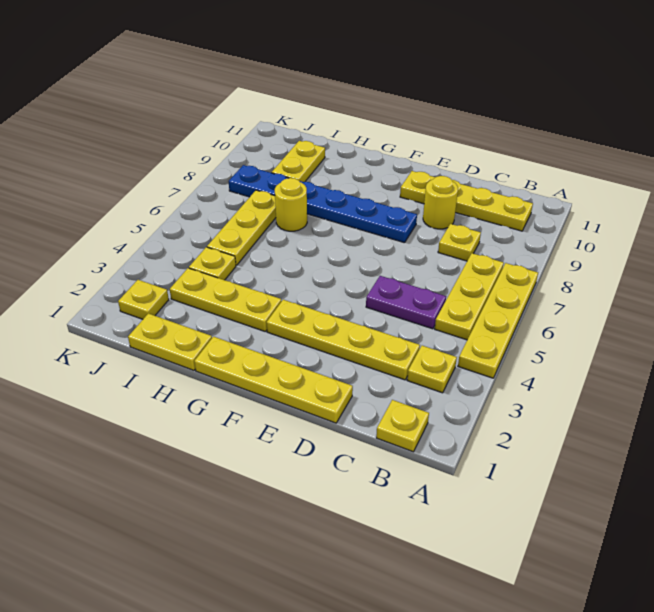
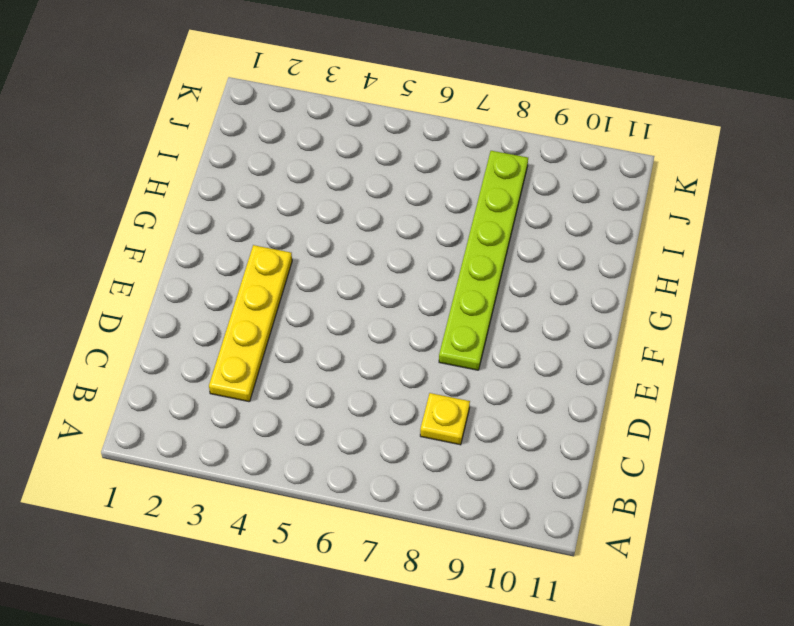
lime 1x6 plate [439,151,528,370] -> blue 1x6 plate [229,165,417,243]
none -> yellow 1x4 plate [458,263,538,378]
none -> yellow 1x1 plate [376,400,429,452]
none -> yellow 1x1 plate [407,346,457,393]

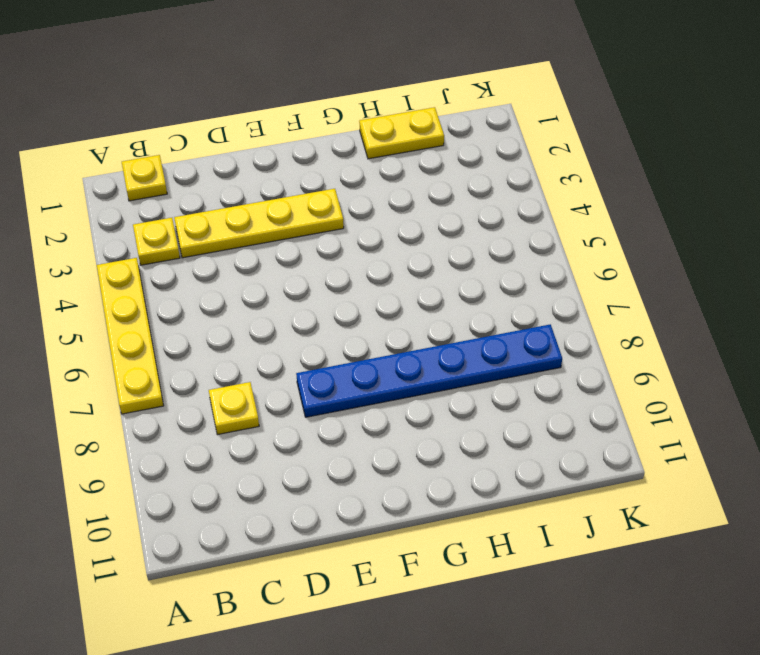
none -> yellow 1x3 plate [435,253,504,340]
none -> yellow 1x4 plate [400,171,533,231]
none -> purple 1x2 plate [366,276,446,329]

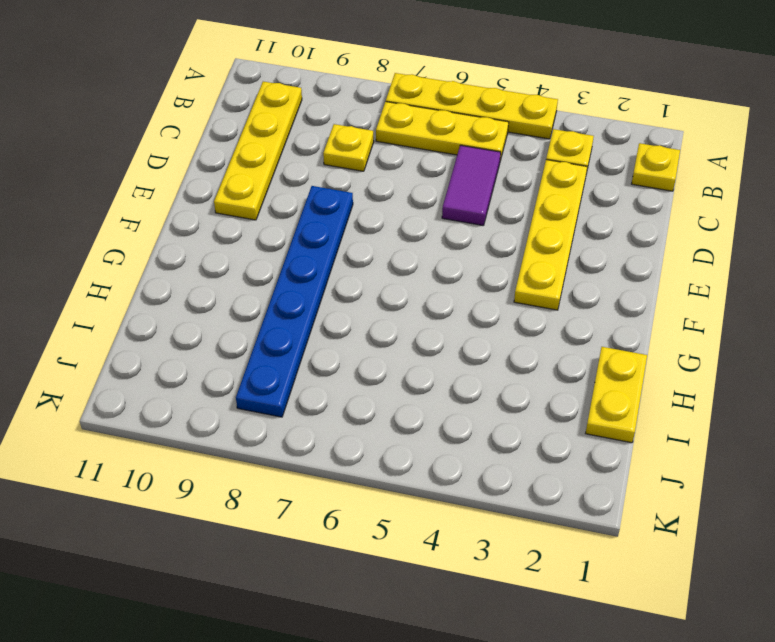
purple 1x2 tile [442,145,501,226] -> purple 1x2 plate [366,276,446,329]
none -> yellow 1x4 plate [194,337,353,423]
none -> yellow 1x1 round brick [423,176,458,229]
none -> yellow 1x3 plate [170,268,282,332]

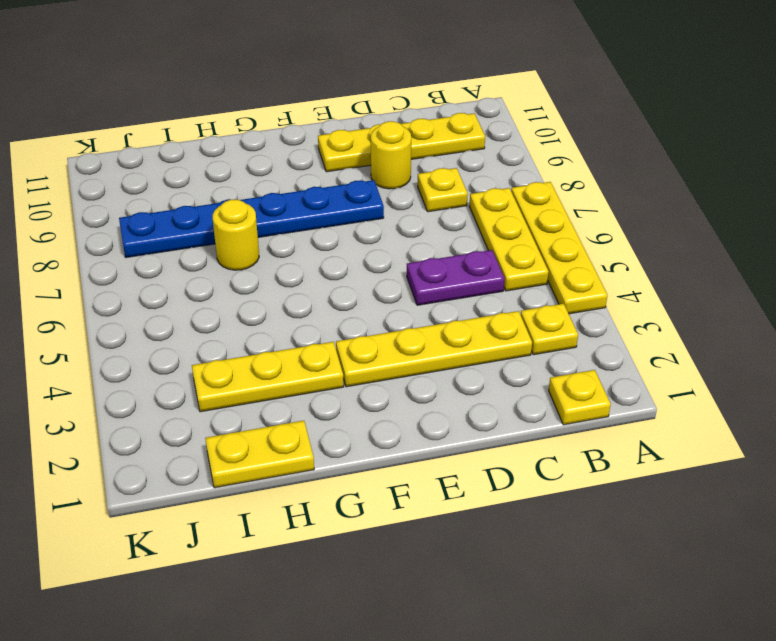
none -> yellow 1x4 plate [194,337,353,423]
none -> yellow 1x1 plate [189,247,236,280]
none -> yellow 1x3 plate [207,190,276,265]

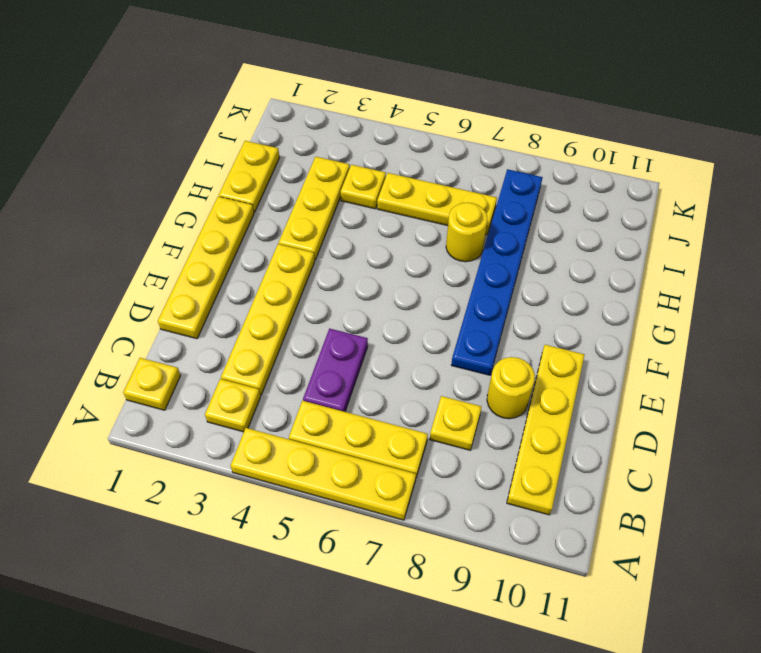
none -> yellow 1x2 plate [272,141,325,182]
none -> yellow 1x1 plate [118,280,169,319]

